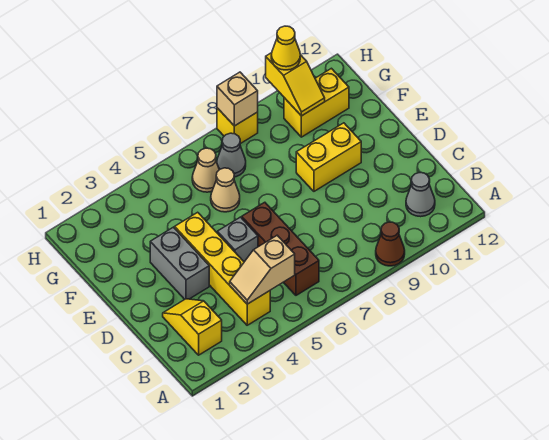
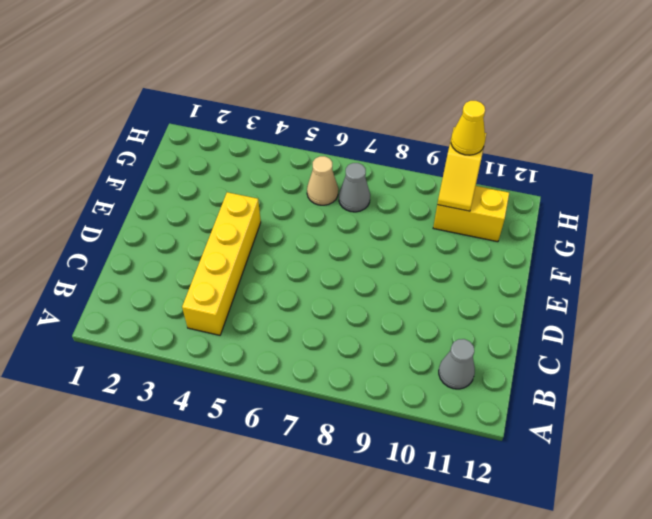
none -> brown 1x1 cone [376,222,405,266]
none -> yellow 1x2 slope [163,299,222,355]
none -> brown 1x3 brick [242,202,319,295]

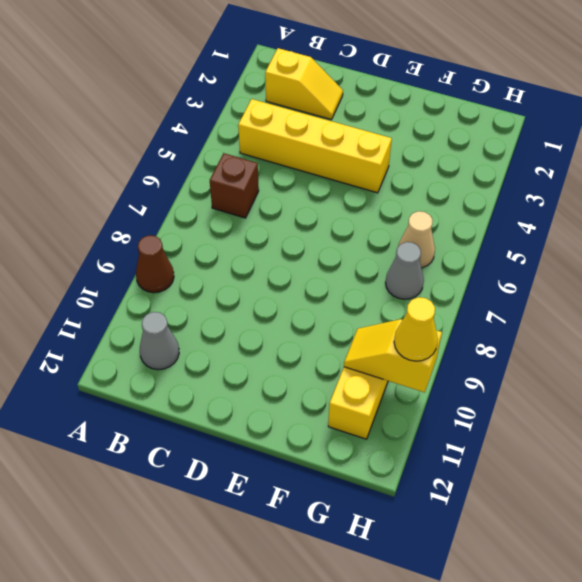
brown 1x1 brick [210,153,259,218] -> brown 1x3 brick [242,202,319,295]
none -> grey 1x2 brick [150,227,209,299]
none -> grey 1x1 brick [217,217,258,262]
none -> yellow 1x2 brick [296,123,361,191]

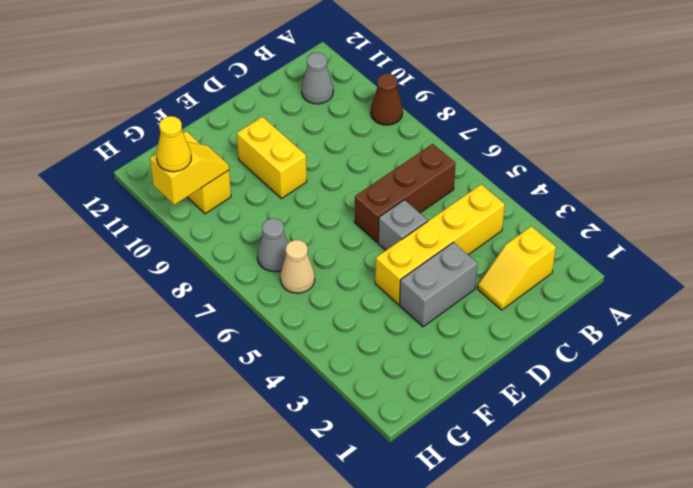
none -> tan 1x1 cone [211,168,240,212]
none -> yellow 1x1 brick [217,108,258,144]
none -> tan 1x2 slope [230,236,295,304]

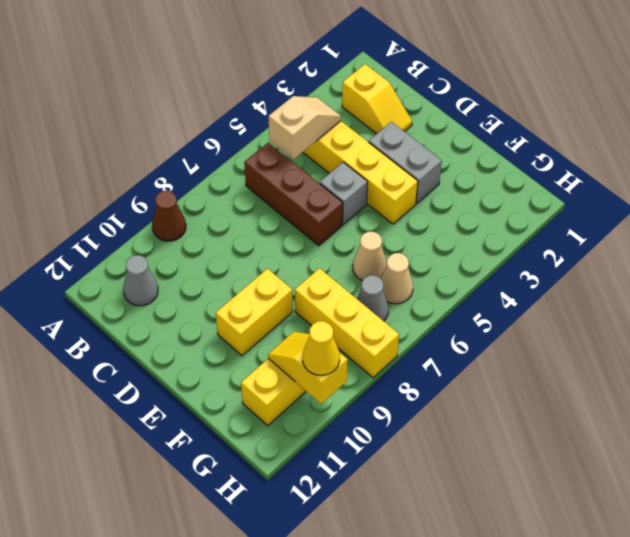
yellow 1x3 brick [295,268,399,378] -> yellow 1x1 brick [217,108,258,144]
none -> tan 1x1 brick [217,72,258,126]

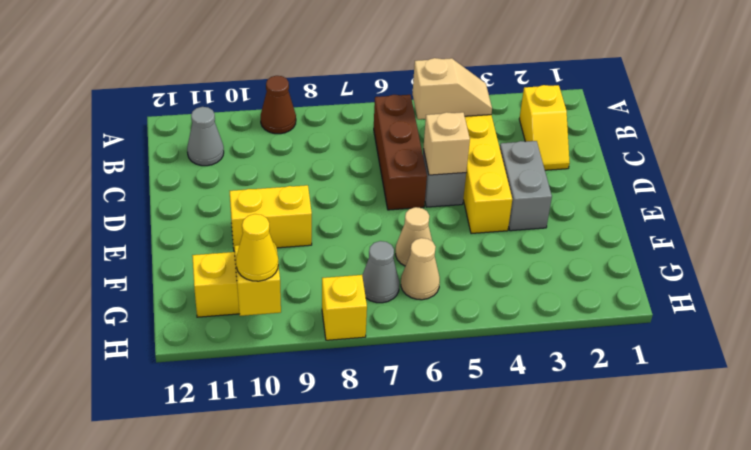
tan 1x1 brick [423,112,470,175] -> tan 1x1 brick moved to [217,72,258,126]

